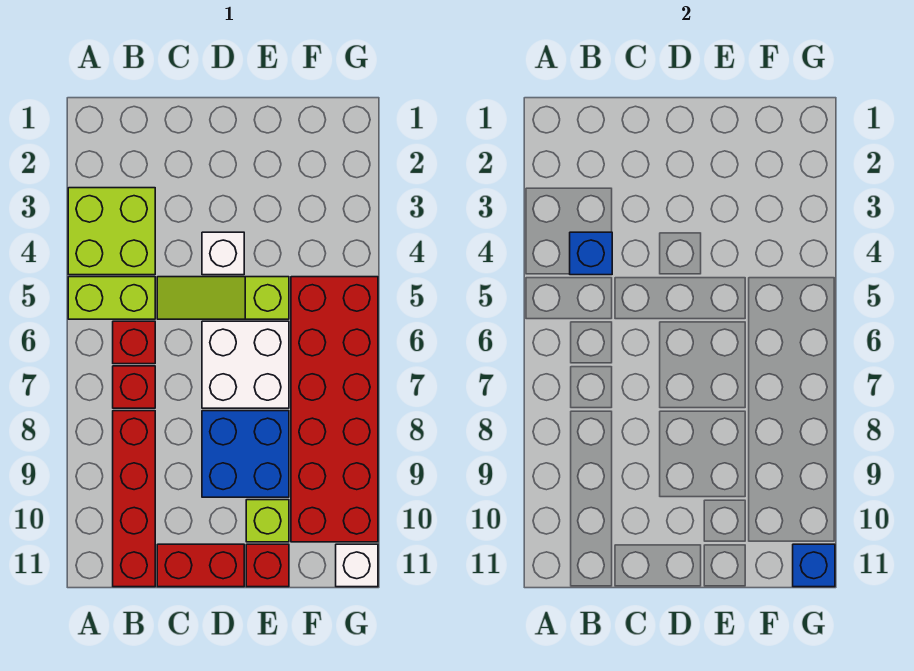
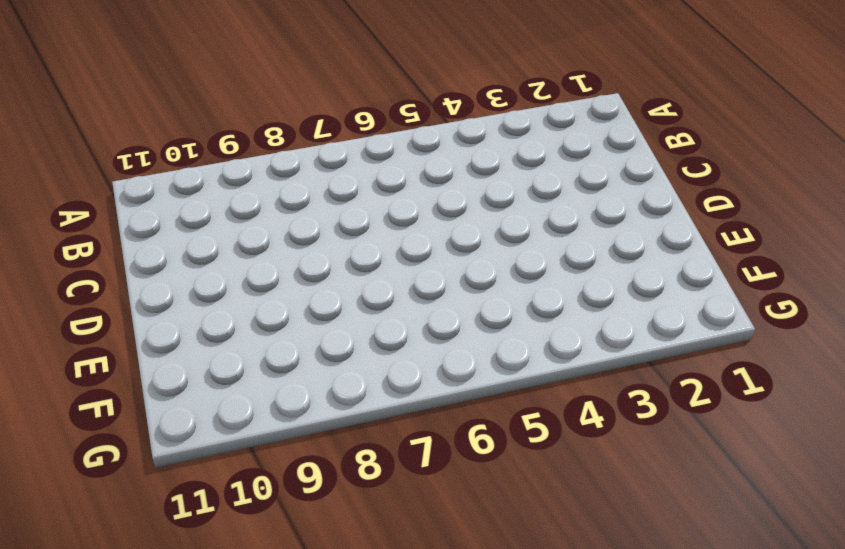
none -> lime 2x2 brick [68,188,155,275]
none -> lime 1x2 brick [68,277,155,319]
none -> red 1x1 brick [113,321,155,364]

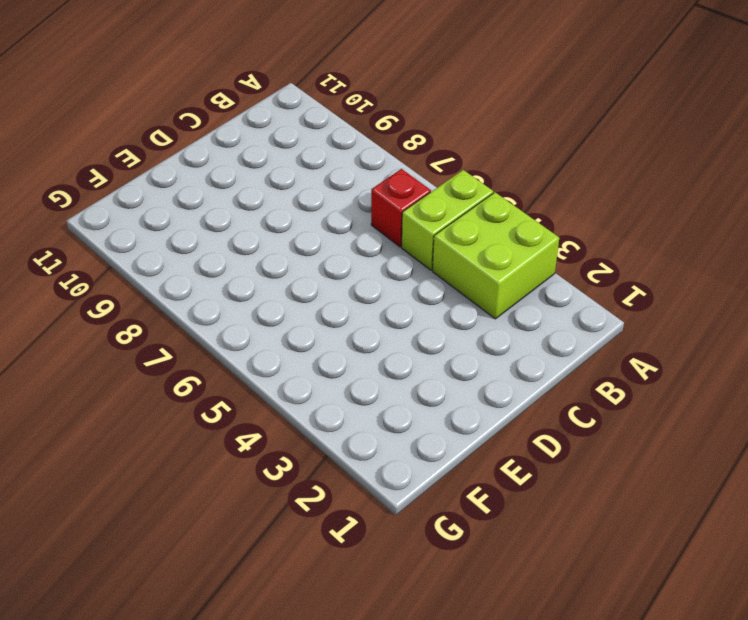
none -> red 1x1 brick [113,366,155,408]
none -> red 1x4 brick [113,411,155,587]
none -> lime 1x3 slope [157,277,289,319]

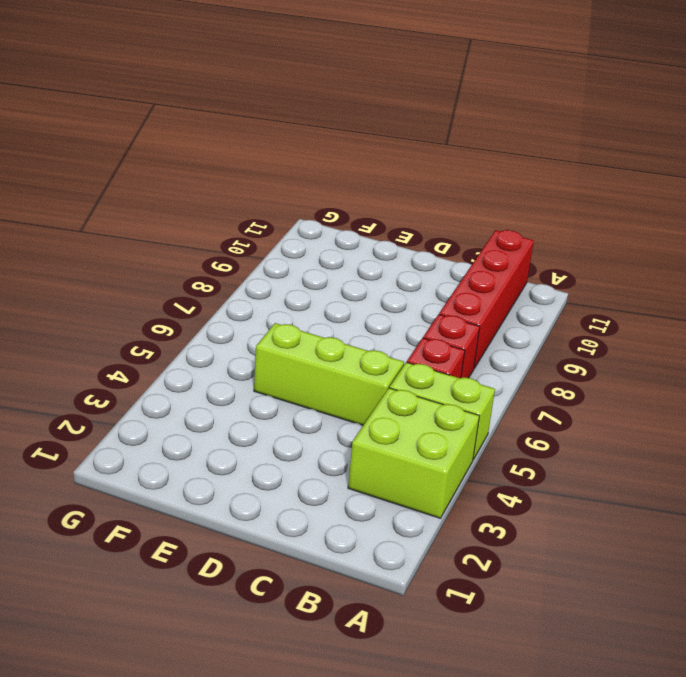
lime 1x3 brick [254,323,404,425] -> lime 1x3 slope [157,277,289,319]
none -> red 1x2 brick [157,544,244,587]
none -> white 1x1 brick [202,232,244,275]
none -> white 2x2 brick [202,321,289,408]

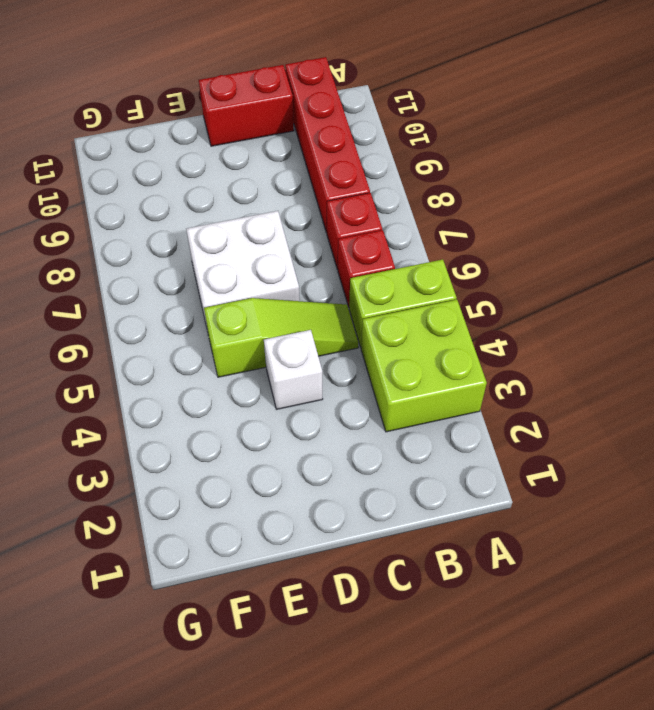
none -> blue 2x2 brick [202,411,289,497]
none -> lime 1x1 brick [246,500,289,542]
none -> red 1x1 brick [246,544,289,587]

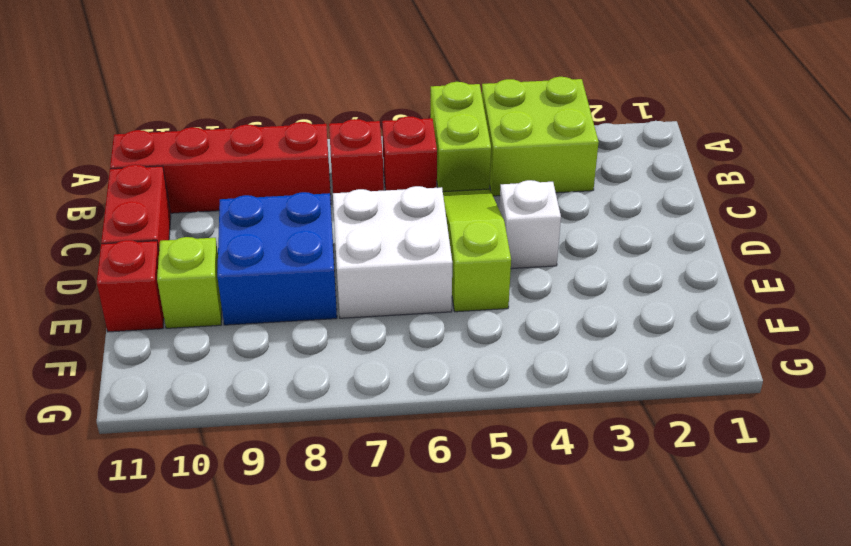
none -> red 2x6 brick [291,277,378,542]
none -> white 1x1 brick [336,544,378,587]
none -> blue 1x1 brick [570,232,612,275]

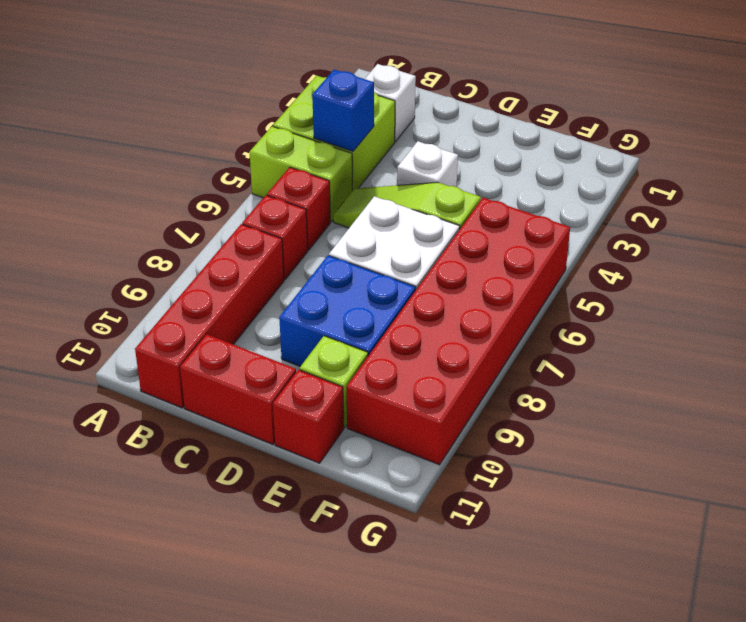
white 1x1 brick [365,64,416,142] -> white 1x1 brick moved to [336,544,378,587]
none -> blue 1x1 brick [793,544,835,587]

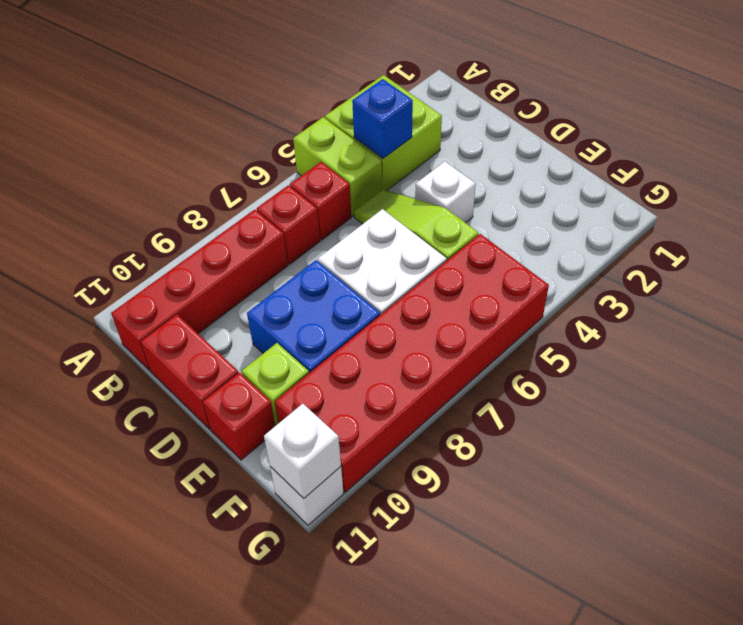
white 1x1 brick [264,404,341,498] -> blue 1x1 brick [793,544,835,587]

